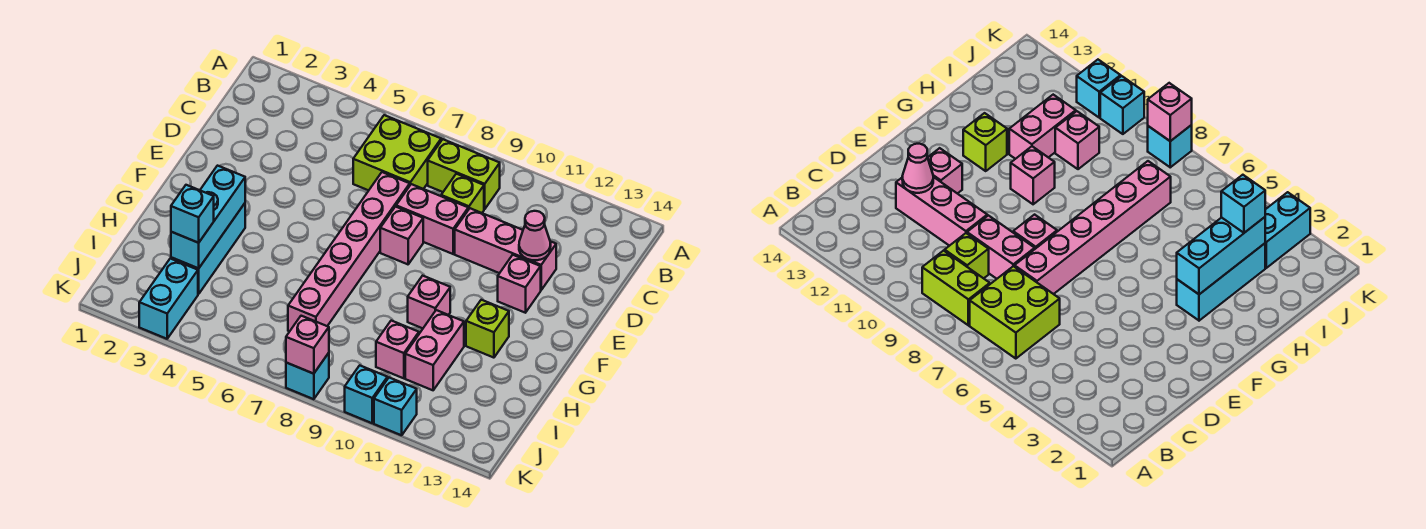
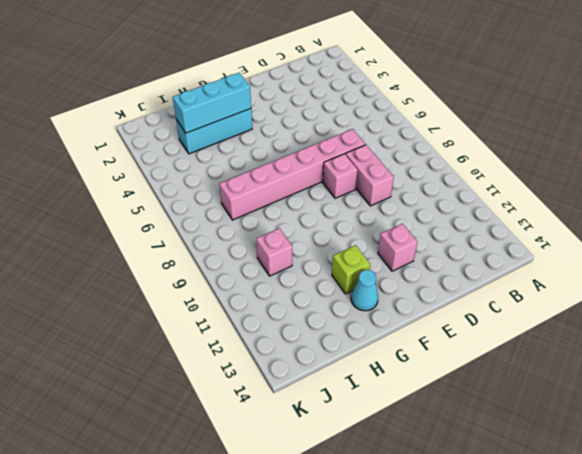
cyan 1x1 cone [351,270,378,311] -> none
none -> lime 2x2 brick [353,115,441,190]
none -> lime 1x2 brick [428,139,500,209]
none -> lime 1x1 brick [441,174,484,213]

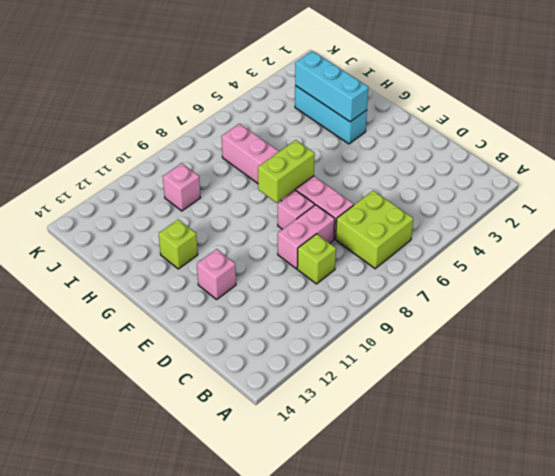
lime 1x2 brick [258,140,315,203] -> lime 1x2 brick moved to [428,139,500,209]
none -> pink 1x3 brick [455,208,556,290]
none -> pink 1x1 brick [408,276,450,328]
none -> pink 1x2 brick [405,310,464,390]

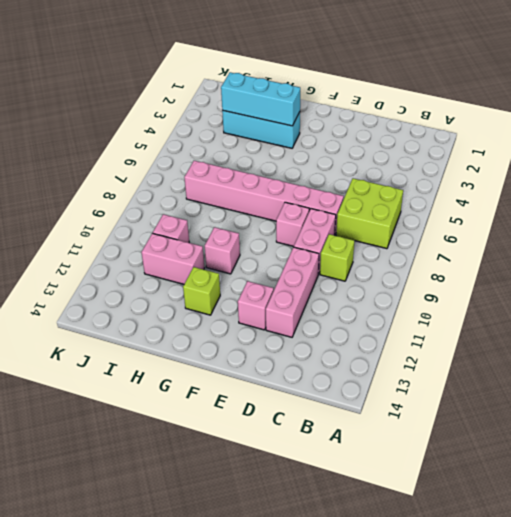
none -> lime 1x2 brick [428,139,500,209]
none -> cyan 1x2 brick [139,259,198,339]
none -> cyan 1x1 brick [286,353,329,399]

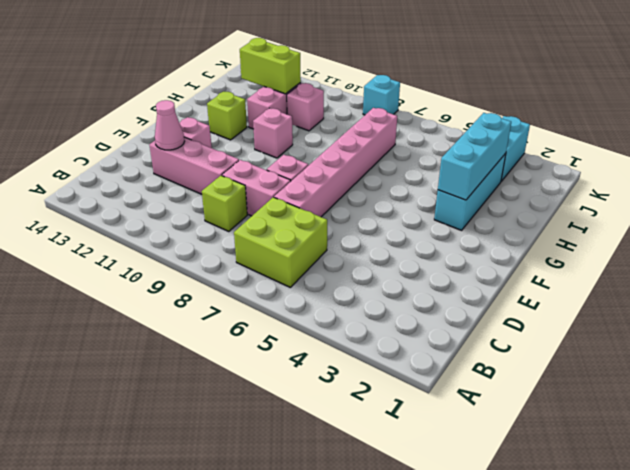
lime 1x2 brick [240,38,301,94] -> lime 1x2 brick moved to [428,139,500,209]
none -> cyan 1x1 brick [345,365,387,423]
none -> cyan 1x1 brick [374,378,417,435]
none -> pink 1x1 brick [286,316,329,374]

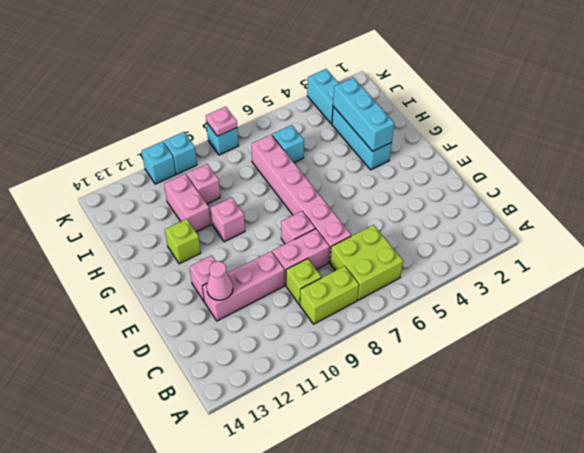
cyan 1x1 brick [272,125,304,163] -> cyan 1x1 brick moved to [171,185,214,243]
pink 1x1 plate [206,107,237,136] -> pink 1x1 brick [286,316,329,374]

